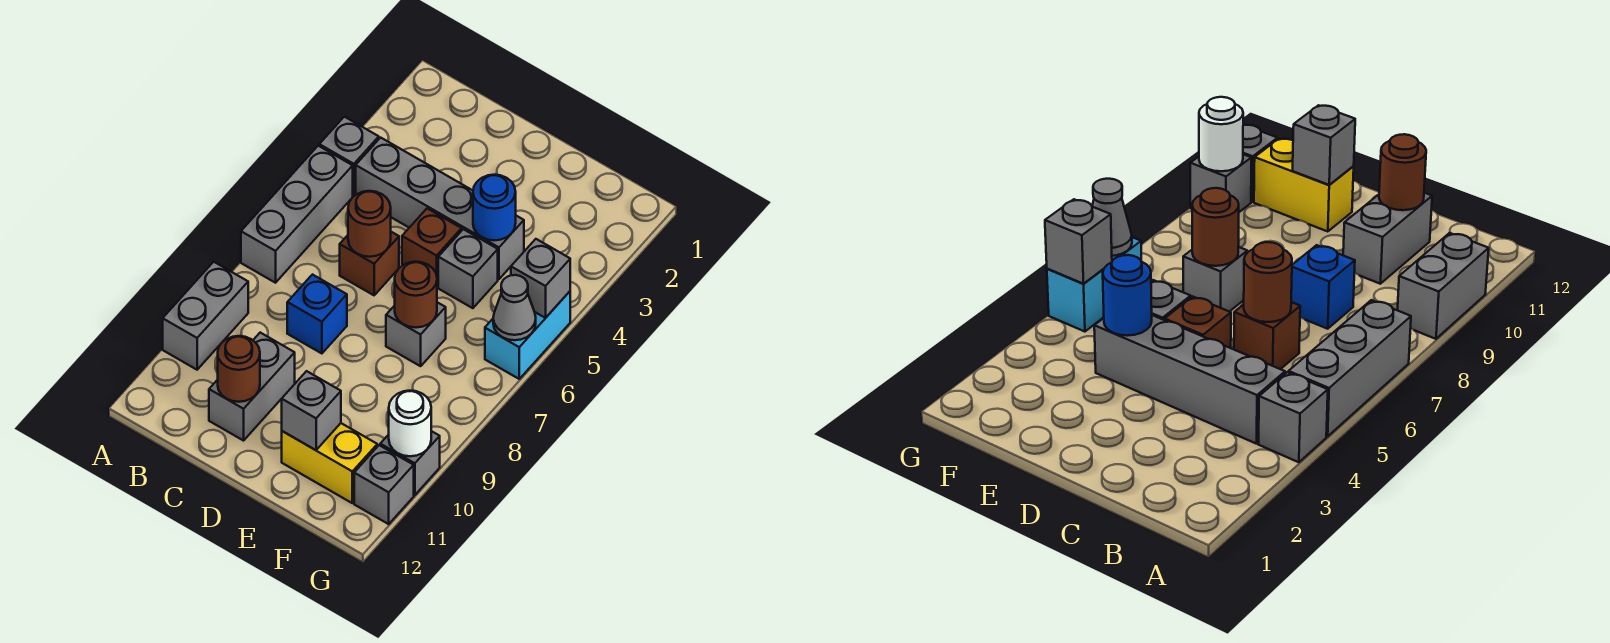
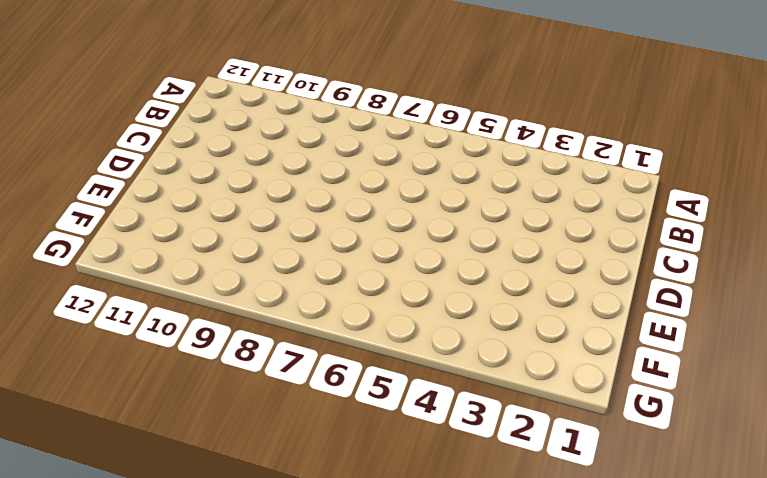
none -> grey 1x1 brick [319,117,379,196]
none -> grey 1x3 brick [241,146,353,283]
none -> grey 1x2 brick [163,262,248,370]

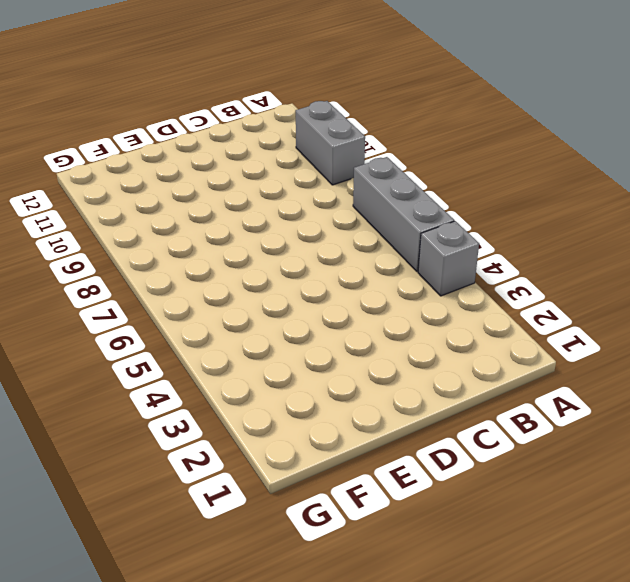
none -> grey 1x4 brick [356,138,524,279]
none -> brown 1x1 brick [340,232,399,295]
none -> blue 1x1 brick [287,275,347,353]

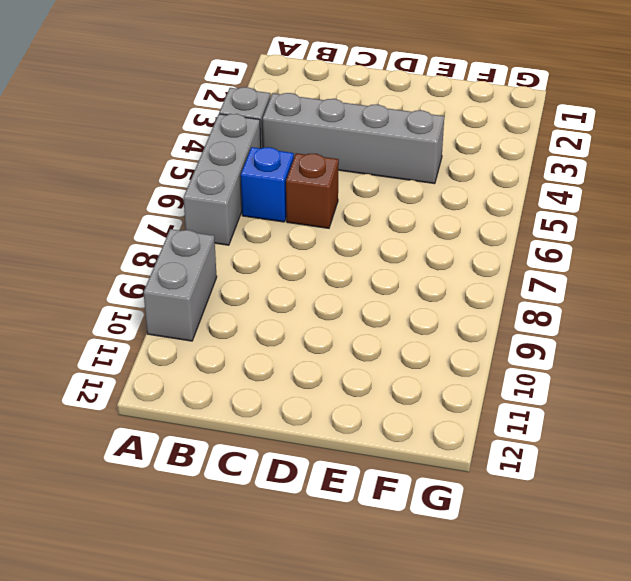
blue 1x1 brick [241,147,294,222] -> blue 1x1 brick moved to [287,275,347,353]
none -> grey 1x2 brick [209,333,295,441]
none -> brown 1x1 brick [402,208,462,287]
none -> grey 1x1 brick [438,229,498,308]

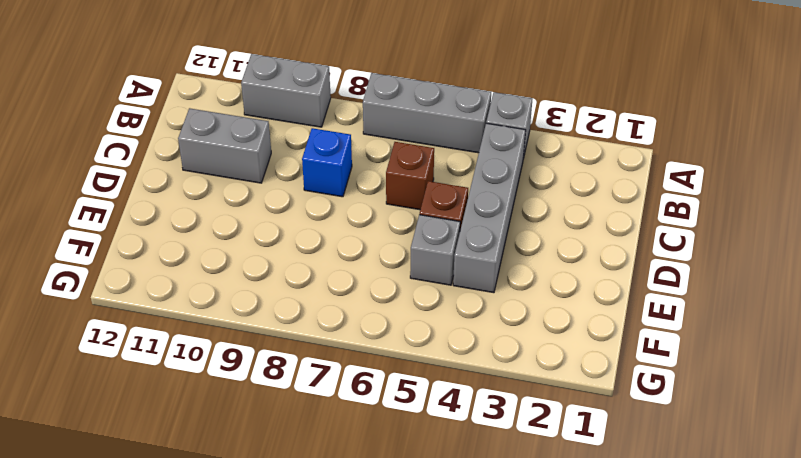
none -> grey 1x1 brick [386,302,446,366]
none -> yellow 1x2 brick [282,423,377,503]
none -> cyan 1x2 brick [485,291,570,379]

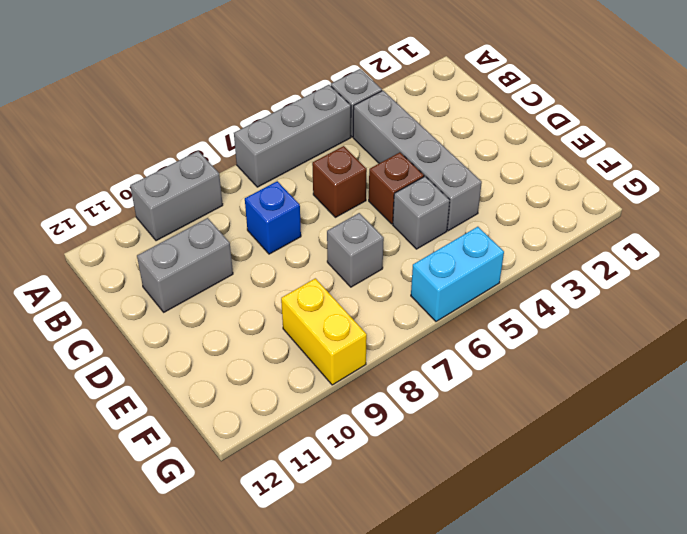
yellow 1x2 brick [281,278,367,385] -> yellow 1x2 brick moved to [282,423,377,503]
none -> grey 1x1 brick [380,431,440,495]
none -> grey 1x1 brick [354,445,414,524]
none -> brown 1x1 round brick [348,191,391,257]

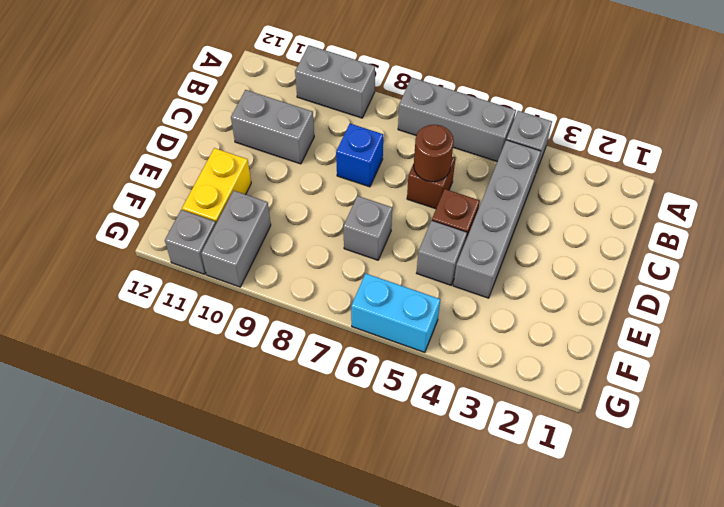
grey 1x2 brick [201,191,271,287] -> grey 1x1 brick [380,431,440,495]
none -> brown 1x1 round brick [218,336,260,402]
none -> blue 1x1 round brick [473,175,516,241]
none -> brown 1x1 round brick [395,262,437,328]

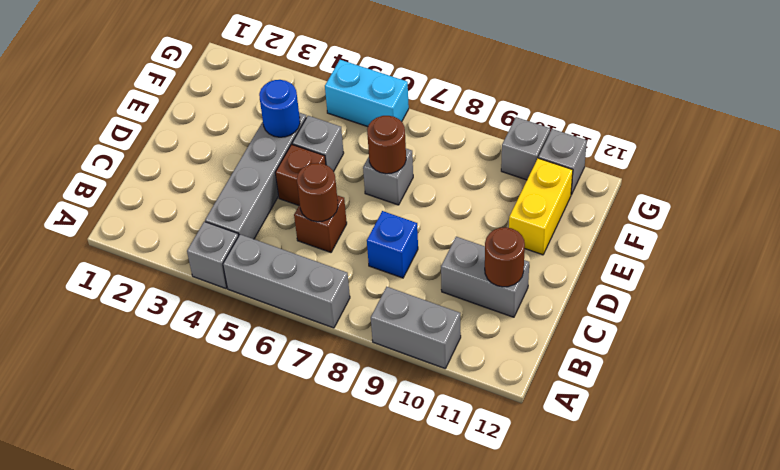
none -> grey 1x1 brick [282,371,341,450]
none -> grey 1x1 brick [511,239,570,318]
none -> grey 1x1 cone [493,275,536,340]

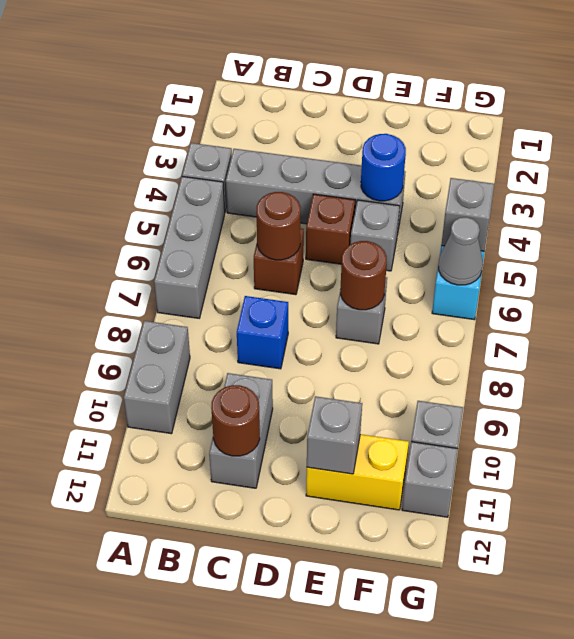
none -> white 1x1 round brick [389,391,431,456]

